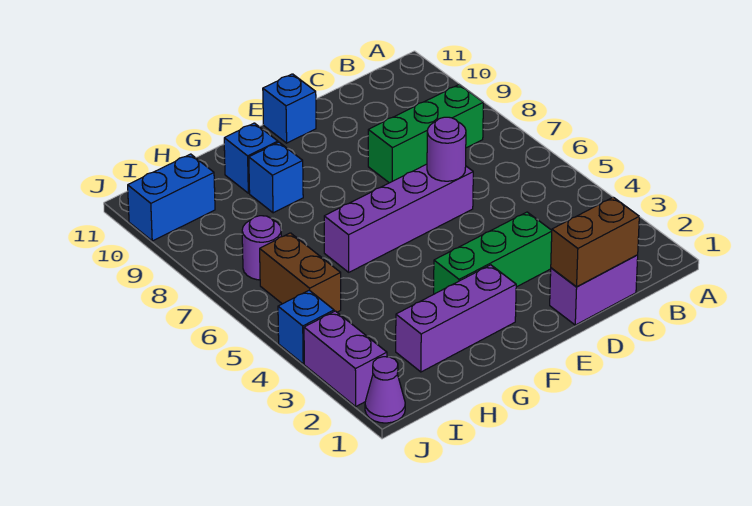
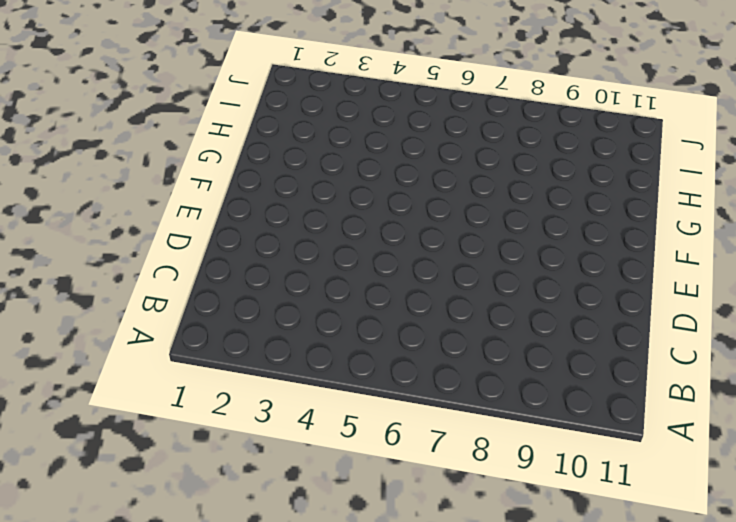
none -> green 1x3 brick [368,85,483,183]
none -> purple 1x2 brick [550,255,638,325]
none -> green 1x3 brick [434,212,552,294]

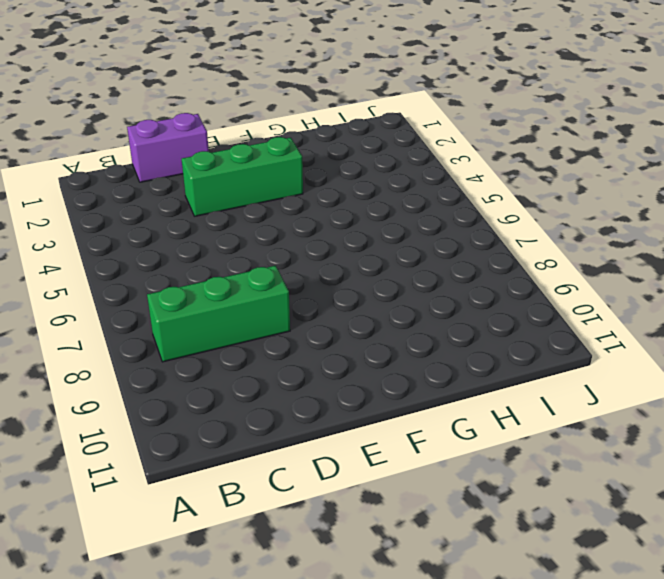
none -> purple 1x4 brick [324,164,473,272]
none -> blue 1x1 brick [263,74,316,143]
none -> purple 1x3 brick [396,265,516,372]

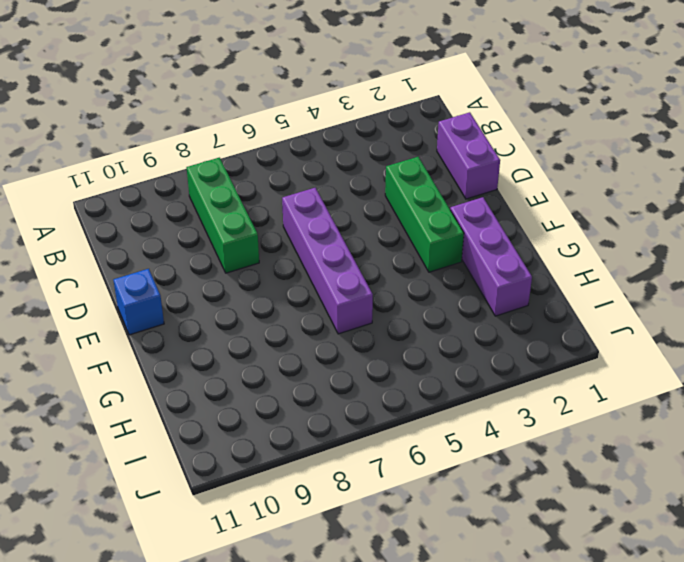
none -> blue 1x1 brick [249,142,303,213]
none -> blue 1x1 brick [224,123,278,193]
none -> brown 1x2 brick [260,233,341,312]

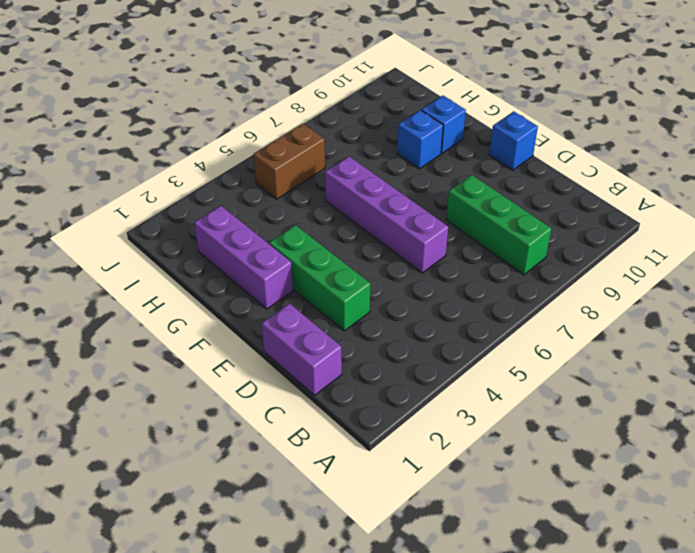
none -> purple 1x1 round brick [242,216,281,280]
none -> blue 1x2 brick [128,154,215,241]
none -> purple 1x1 cone [365,357,405,423]

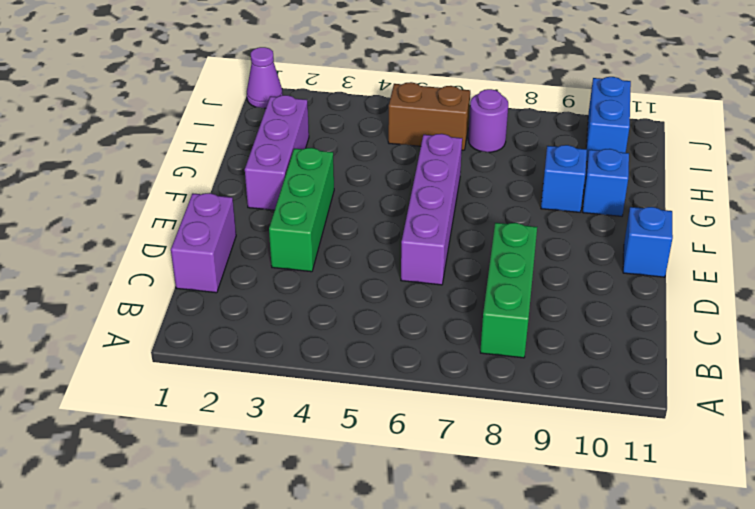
none -> purple 1x2 brick [304,311,387,406]
none -> blue 1x1 brick [278,290,334,364]
none -> brown 1x2 brick [551,197,639,287]

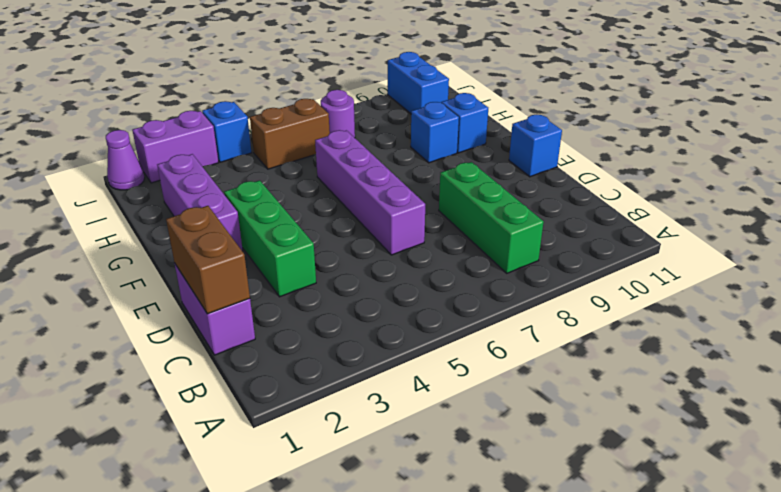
none -> purple 1x1 round brick [427,117,466,181]

